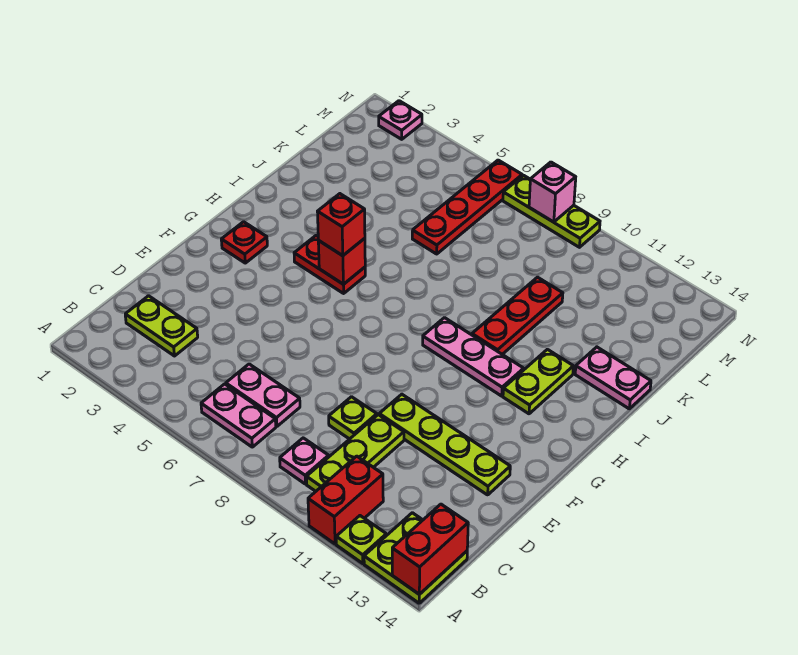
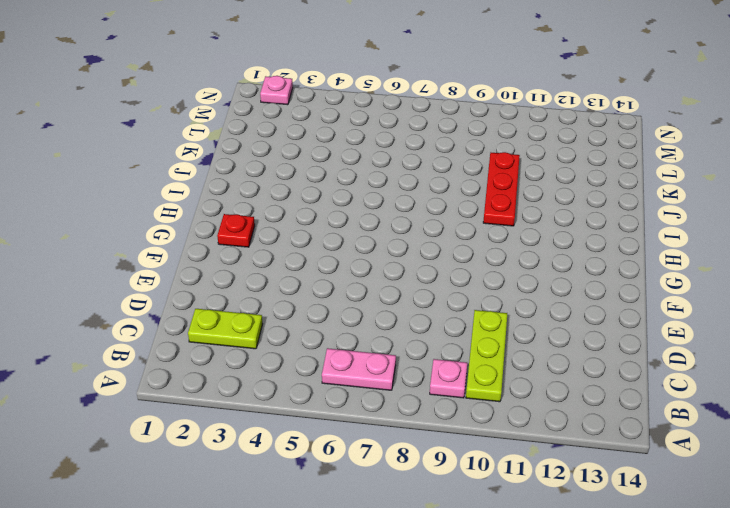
none -> red 1x2 brick [308,456,383,544]
none -> lime 1x1 plate [336,516,386,564]
none -> lime 2x2 plate [364,513,467,603]

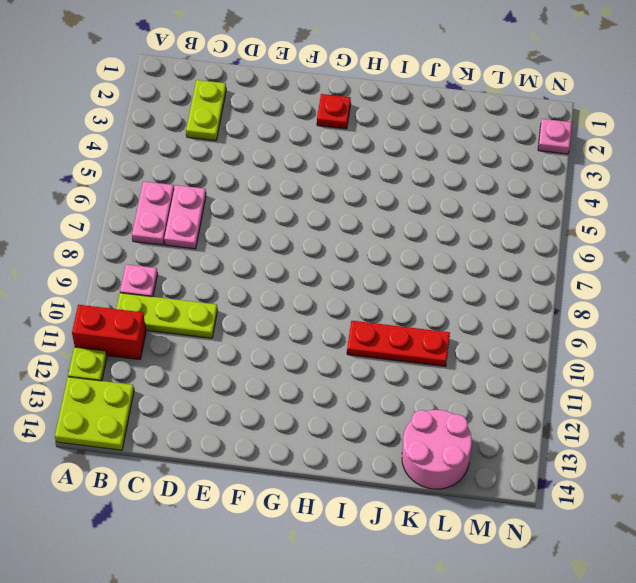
pink 2x2 round brick [402,410,472,489] -> none
none -> lime 1x1 plate [329,397,377,439]
none -> lime 1x4 plate [379,394,510,495]
none -> red 1x2 plate [294,236,365,293]

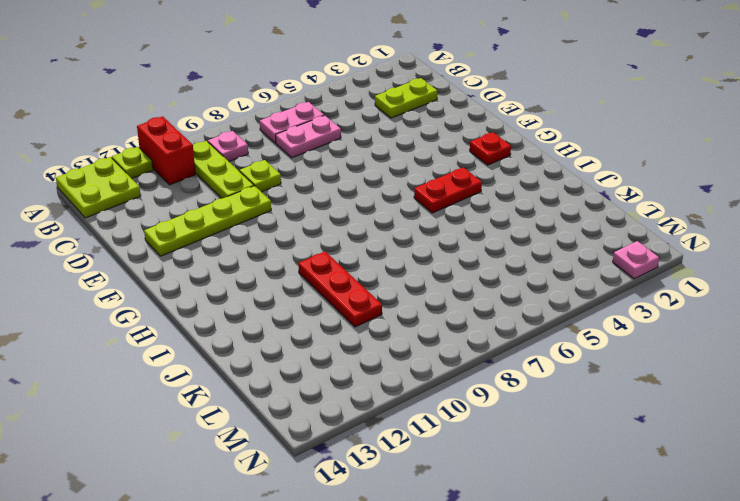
none -> pink 1x3 plate [423,318,524,396]
none -> lime 1x2 plate [503,349,573,414]
none -> pink 1x2 plate [575,347,651,409]

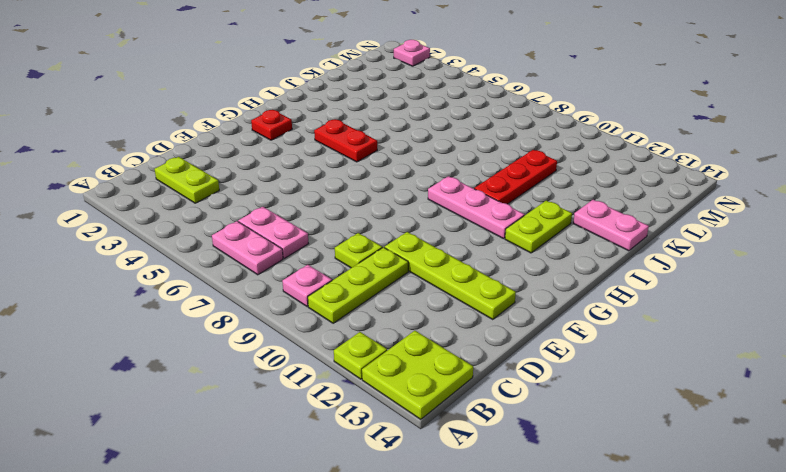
none -> red 1x2 brick [308,456,383,544]
none -> red 1x4 plate [412,160,522,254]
none -> lime 1x3 plate [503,175,600,247]

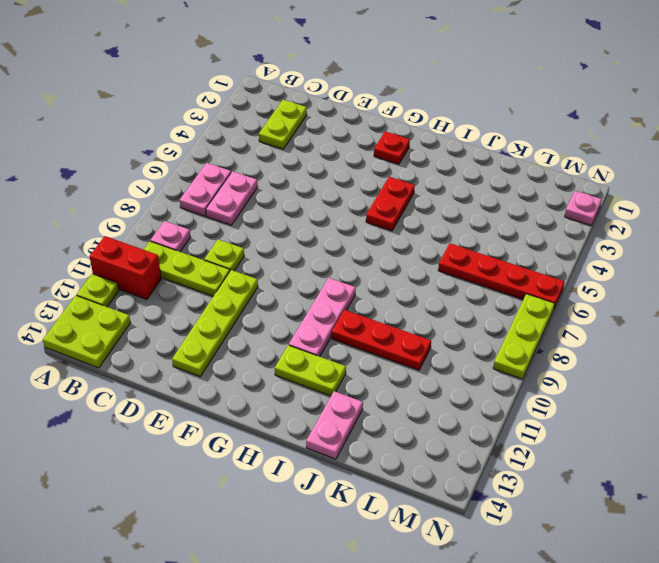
none -> red 1x2 brick [392,504,468,594]
none -> red 1x1 brick [318,238,365,284]
none -> pink 1x1 brick [529,162,576,222]

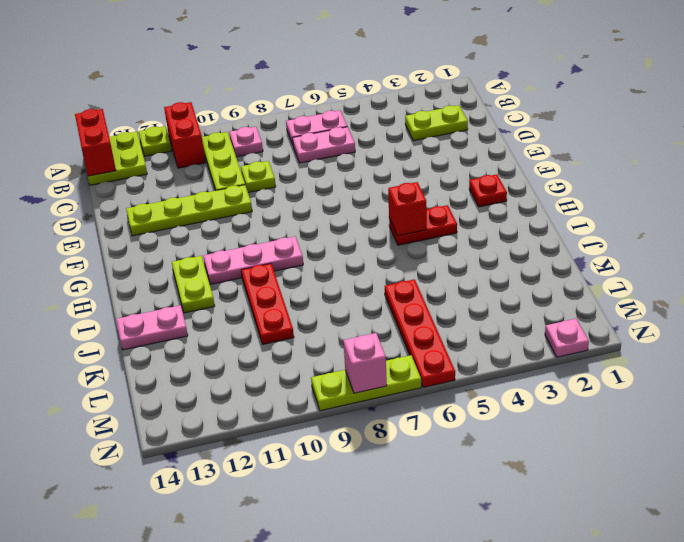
none -> red 1x1 brick [317,194,365,256]

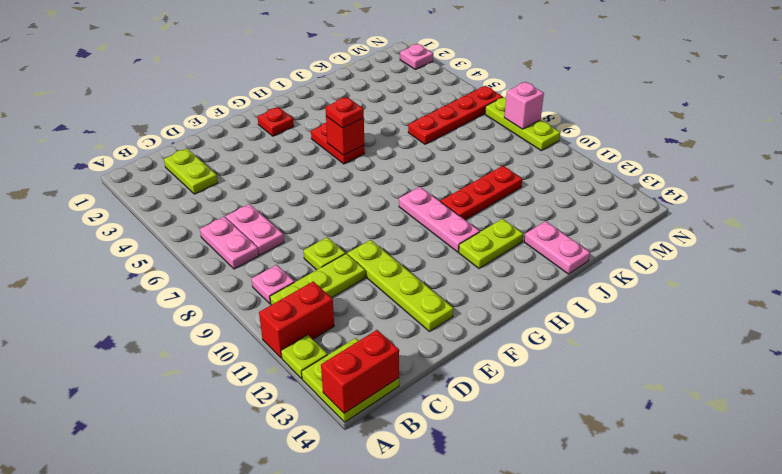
red 1x1 plate [325,97,364,128] -> red 1x1 brick [317,194,365,256]

